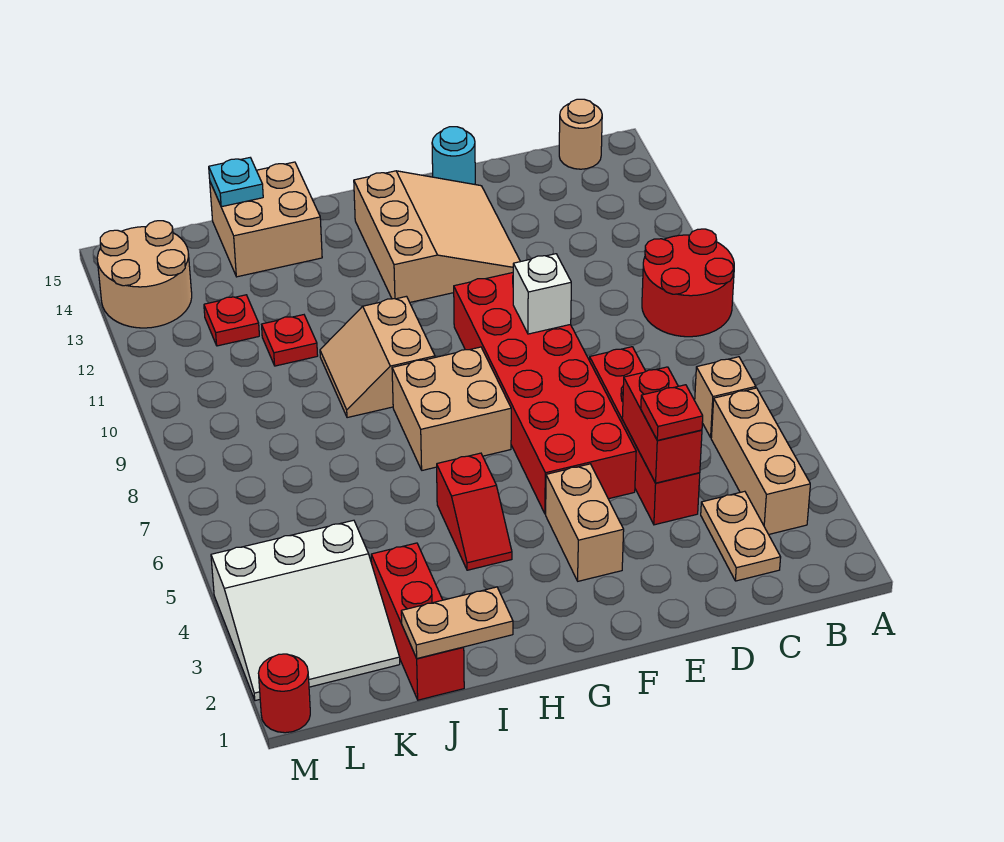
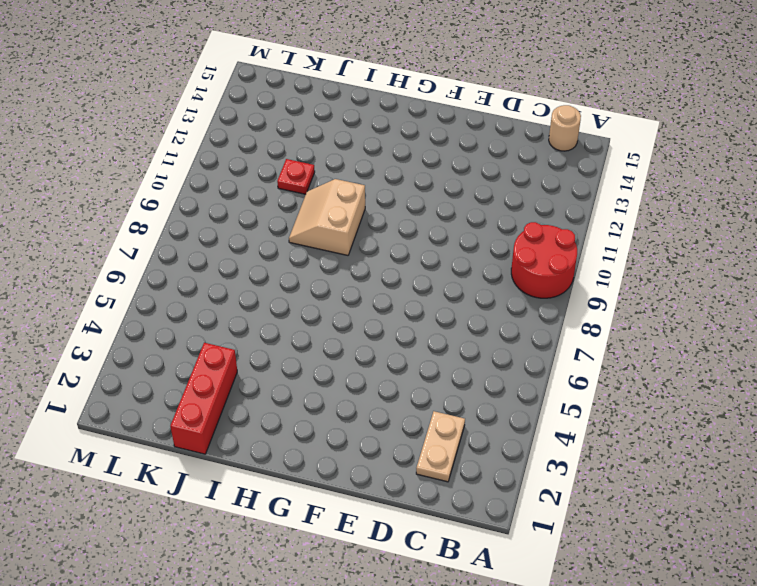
none -> tan 1x3 brick [711,388,810,534]
none -> tan 1x1 brick [695,357,756,438]
none -> red 1x4 brick [590,347,700,525]

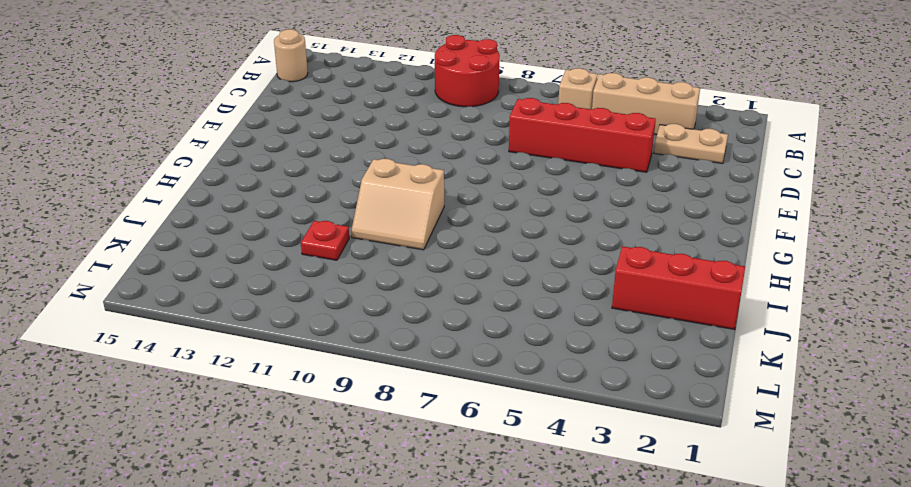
none -> red 2x6 brick [454,273,636,514]
none -> tan 3x3 slope [354,171,520,302]
none -> cyan 1x1 round brick [432,127,475,184]

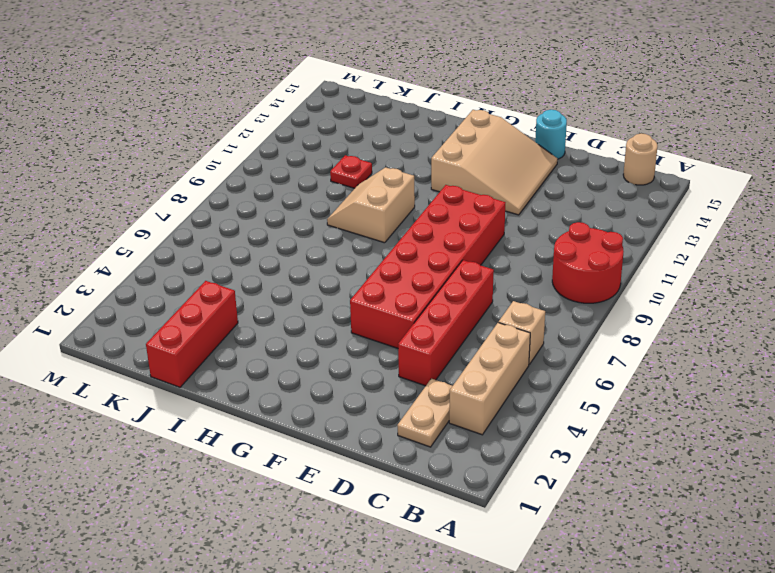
none -> tan 1x2 brick [546,464,624,581]
none -> tan 2x2 brick [392,347,511,470]
none -> red 1x2 slope [437,453,512,570]

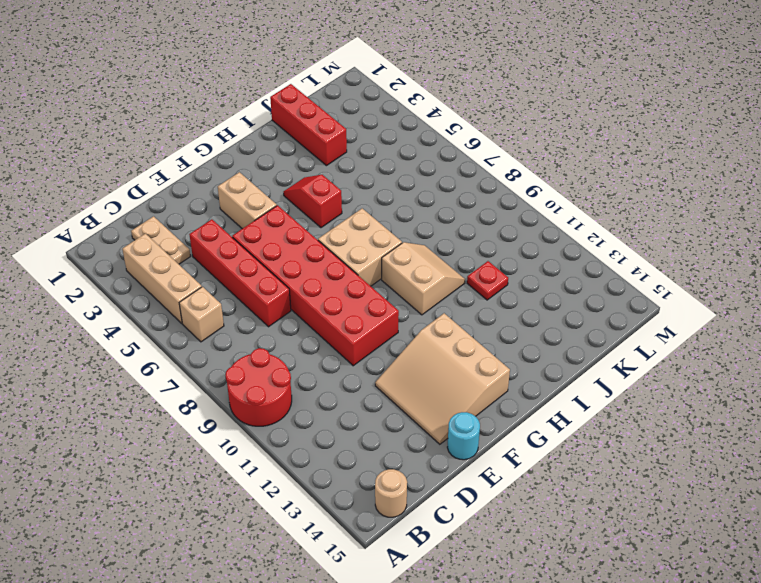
none -> tan 2x2 brick [210,162,322,277]
none -> white 3x3 slope [211,520,400,701]
none -> red 1x1 plate [204,295,259,346]

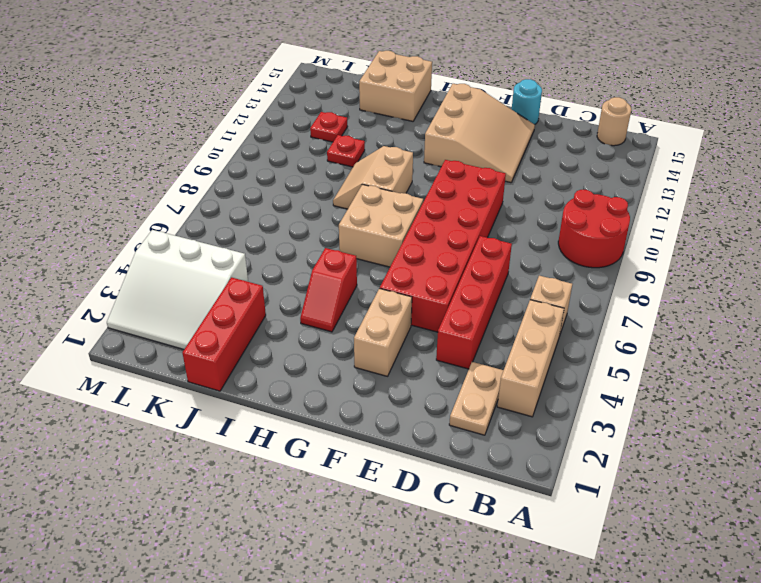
none -> tan 2x2 round brick [97,221,192,328]
none -> red 1x1 round brick [258,654,310,733]
none -> red 1x2 brick [622,367,702,483]

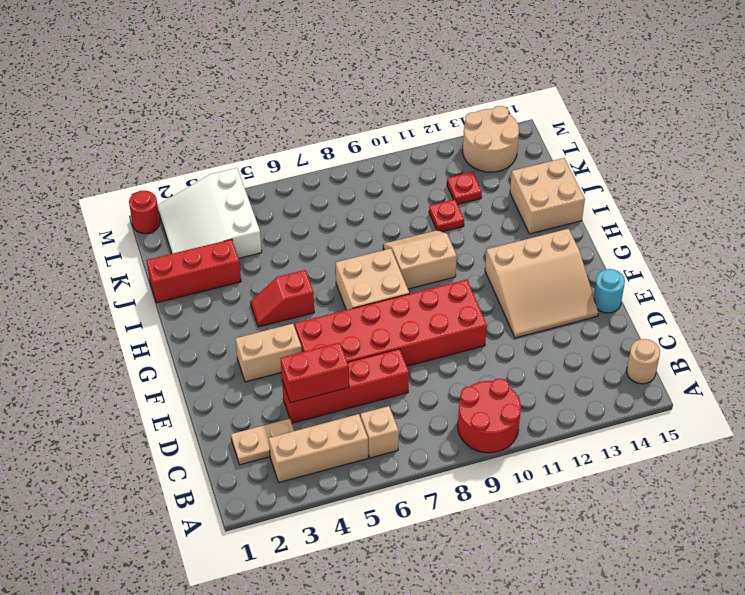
none -> white 1x1 brick [513,254,571,334]
none -> tan 1x2 plate [401,587,513,658]
none -> cyan 1x1 plate [209,158,263,207]

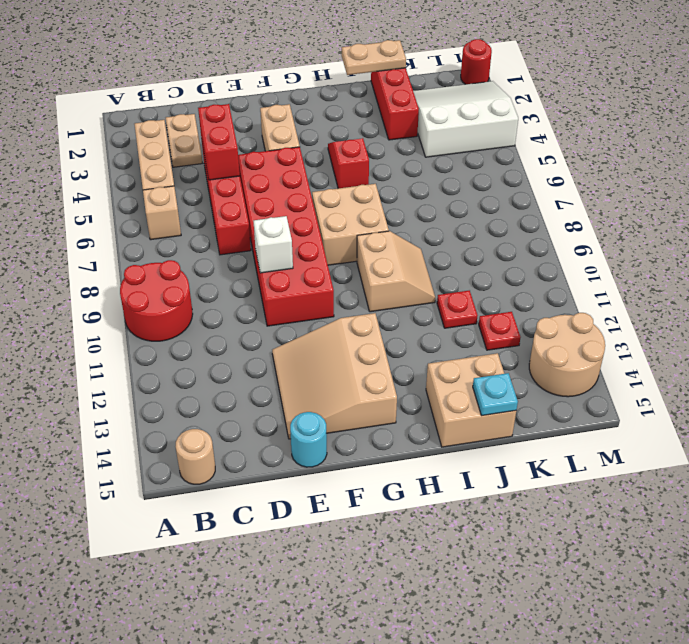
none -> red 1x1 plate [641,385,703,440]

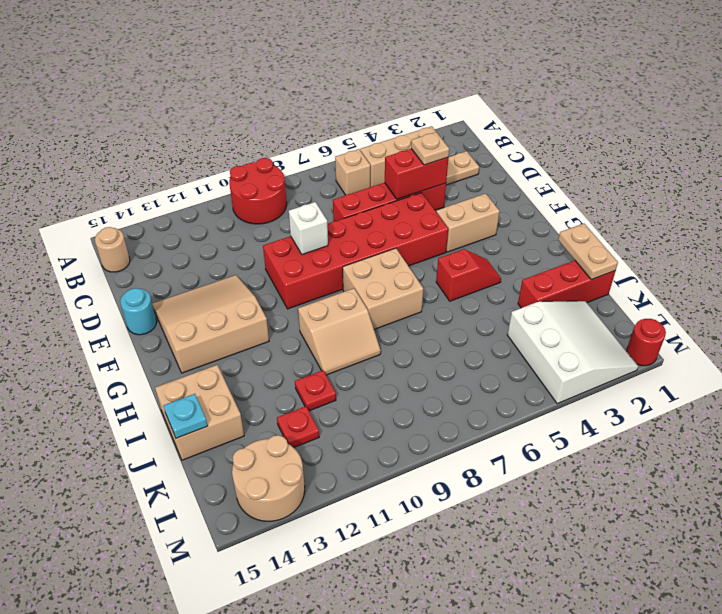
tan 1x1 plate [411,132,449,165] -> red 1x1 plate [641,385,703,440]

